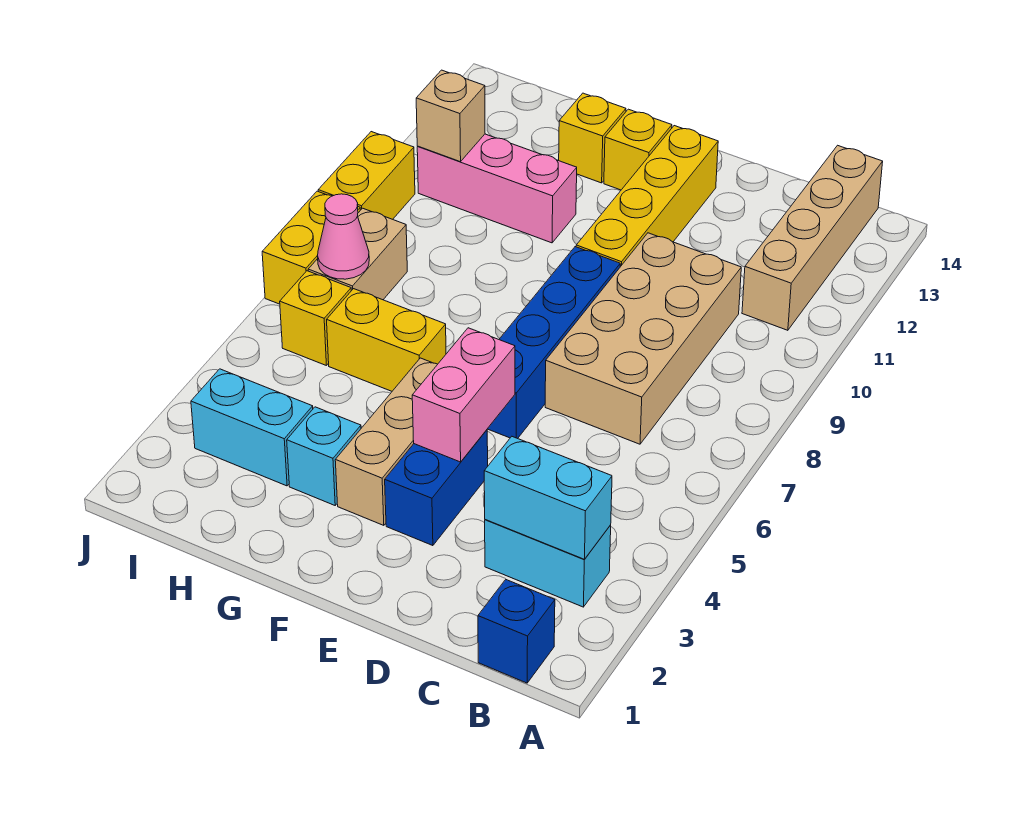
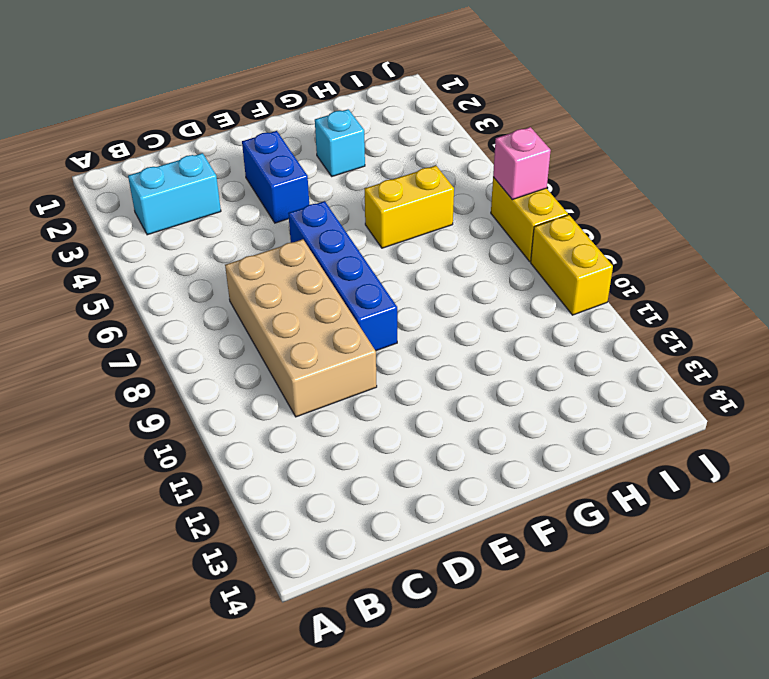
pink 1x1 brick [493,127,551,200] -> none
none -> blue 1x1 brick [478,580,555,683]
none -> tan 1x4 brick [742,145,883,330]
none -> yellow 1x4 brick [576,126,718,267]

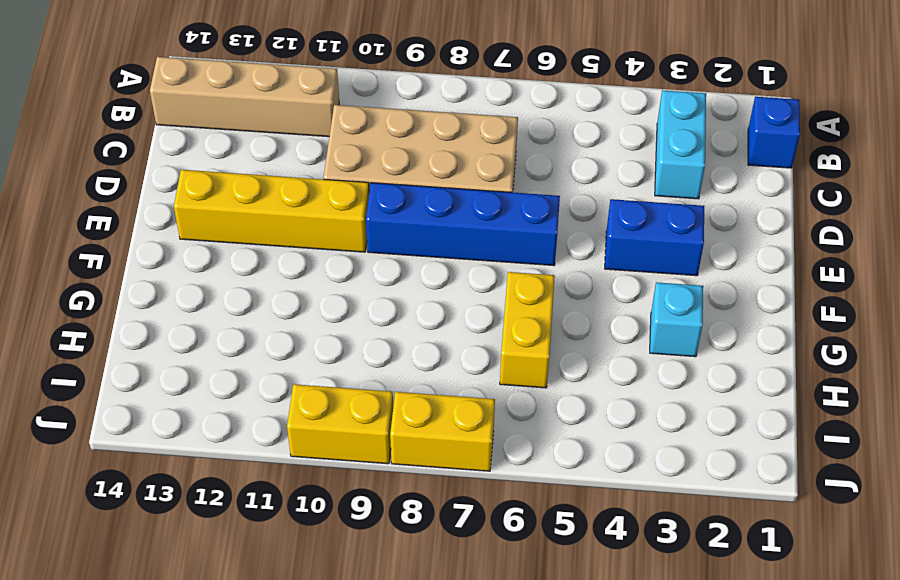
none -> tan 1x3 brick [335,358,438,525]
none -> yellow 1x1 brick [604,109,672,190]
none -> pink 1x3 brick [417,134,577,243]

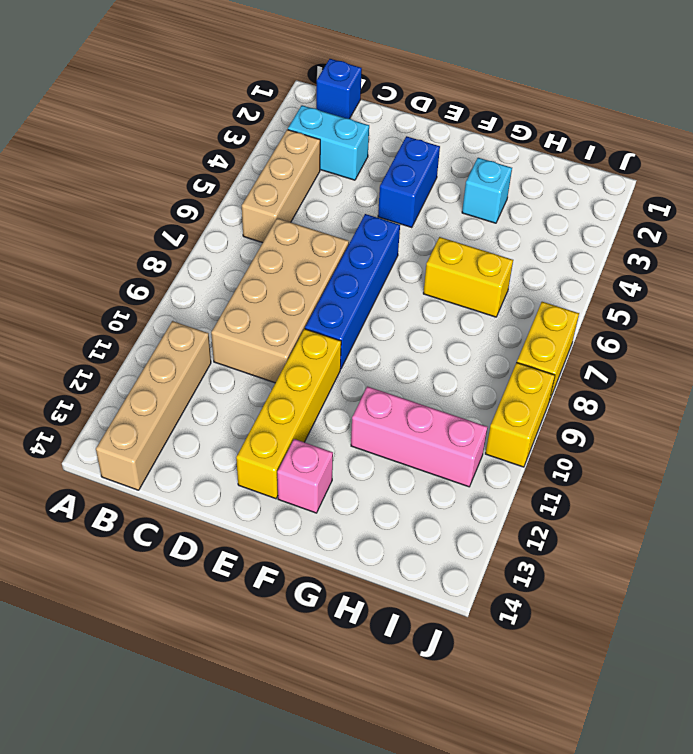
tan 1x3 brick [242,130,320,243] -> tan 1x3 brick moved to [335,358,438,525]
pink 1x1 brick [277,439,333,513] -> yellow 1x1 brick [604,109,672,190]
none -> yellow 1x1 brick [559,93,626,183]
none -> cyan 1x2 brick [191,369,313,486]
none -> yellow 1x1 brick [280,271,351,365]

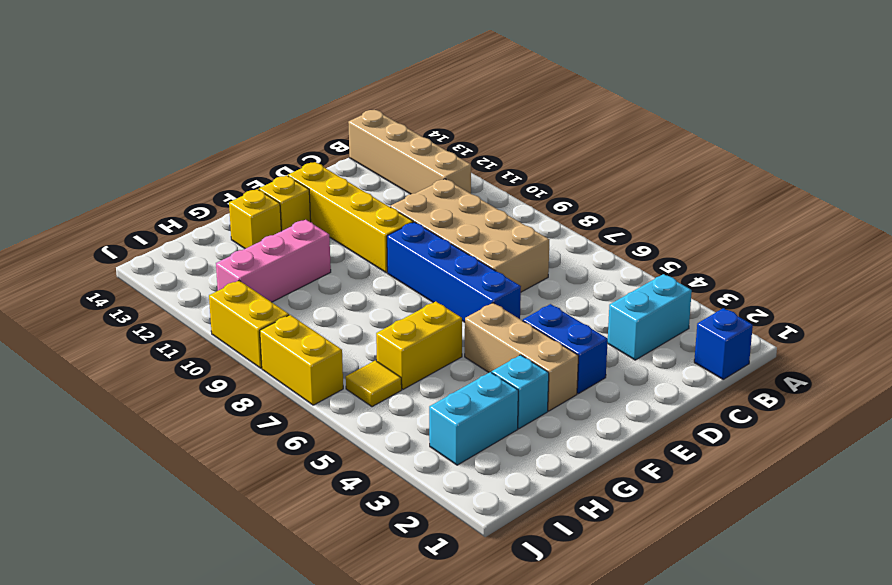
yellow 1x1 tile [346,360,402,407] -> yellow 1x1 brick [280,271,351,365]
none -> tan 1x2 brick [308,208,407,300]
none -> cyan 1x2 brick [484,437,612,559]
none -> pink 1x2 brick [412,328,515,462]

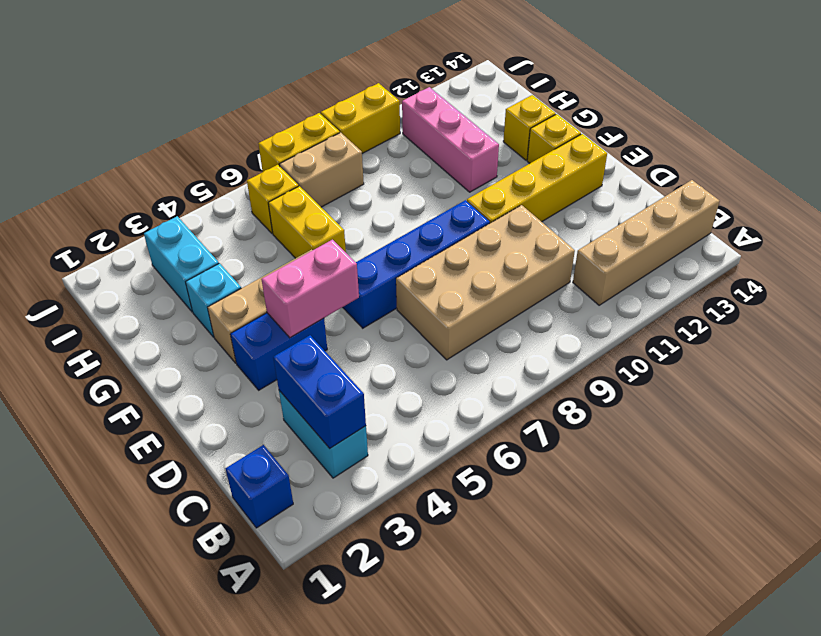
blue 1x2 brick [273,335,366,448] -> cyan 1x2 brick [484,437,612,559]
none -> pink 1x1 cone [318,194,369,279]
none -> tan 1x1 brick [416,70,485,162]

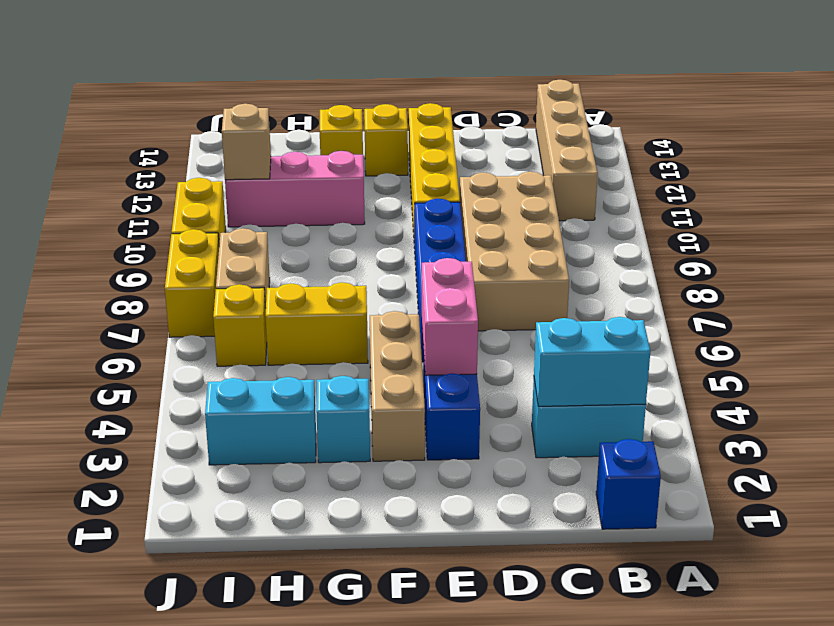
none -> pink 1x1 cone [318,194,369,279]

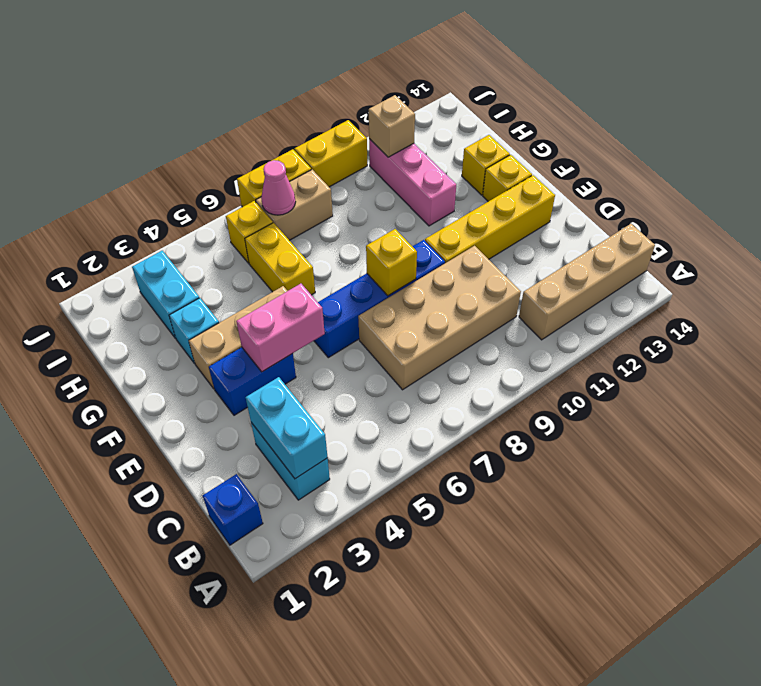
yellow 1x1 brick [366,229,417,296] -> none

